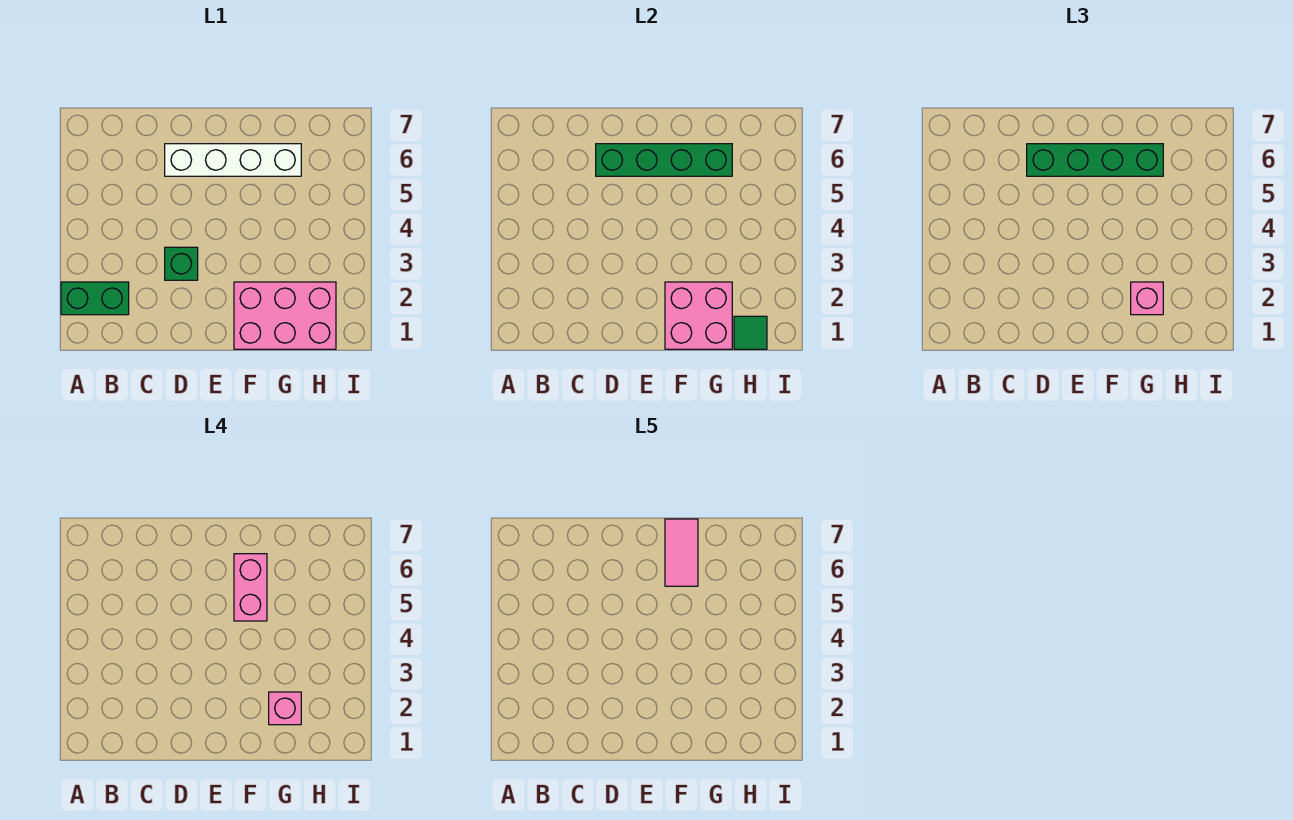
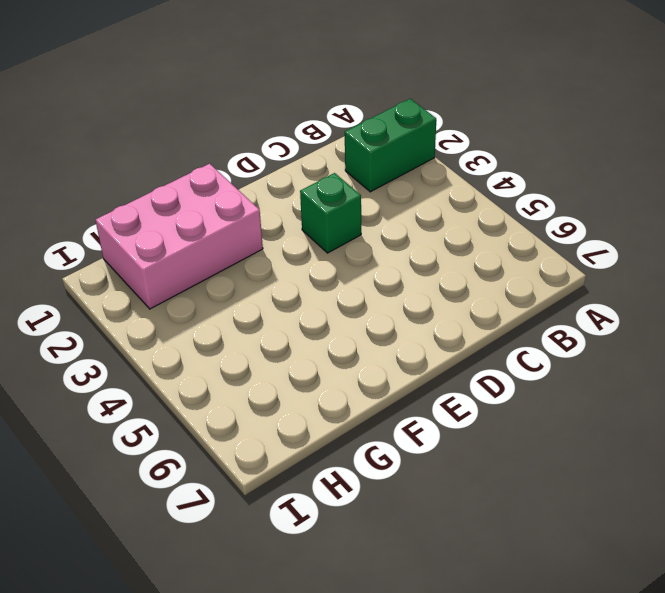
none -> white 1x4 brick [165,144,301,176]
none -> green 1x4 brick [596,144,732,176]
none -> pink 2x2 brick [665,282,732,349]

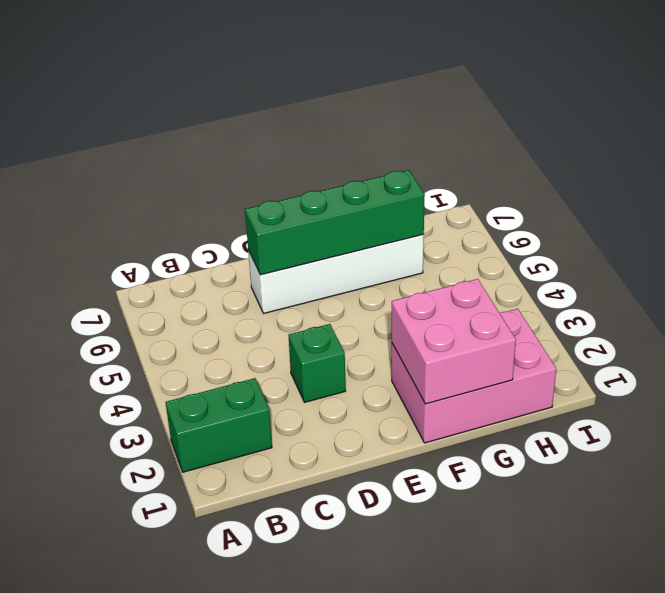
none -> green 1x1 tile [734,316,767,349]
none -> green 1x4 brick [1027,144,1163,176]
none -> pink 1x1 brick [1131,282,1163,315]

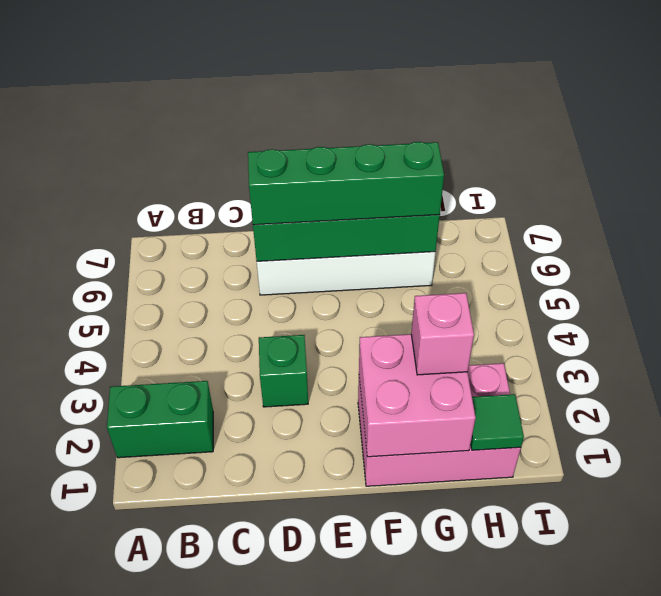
none -> pink 1x2 brick [234,554,267,621]
none -> pink 1x1 brick [269,692,301,725]
none -> pink 1x2 tile [665,519,698,586]

